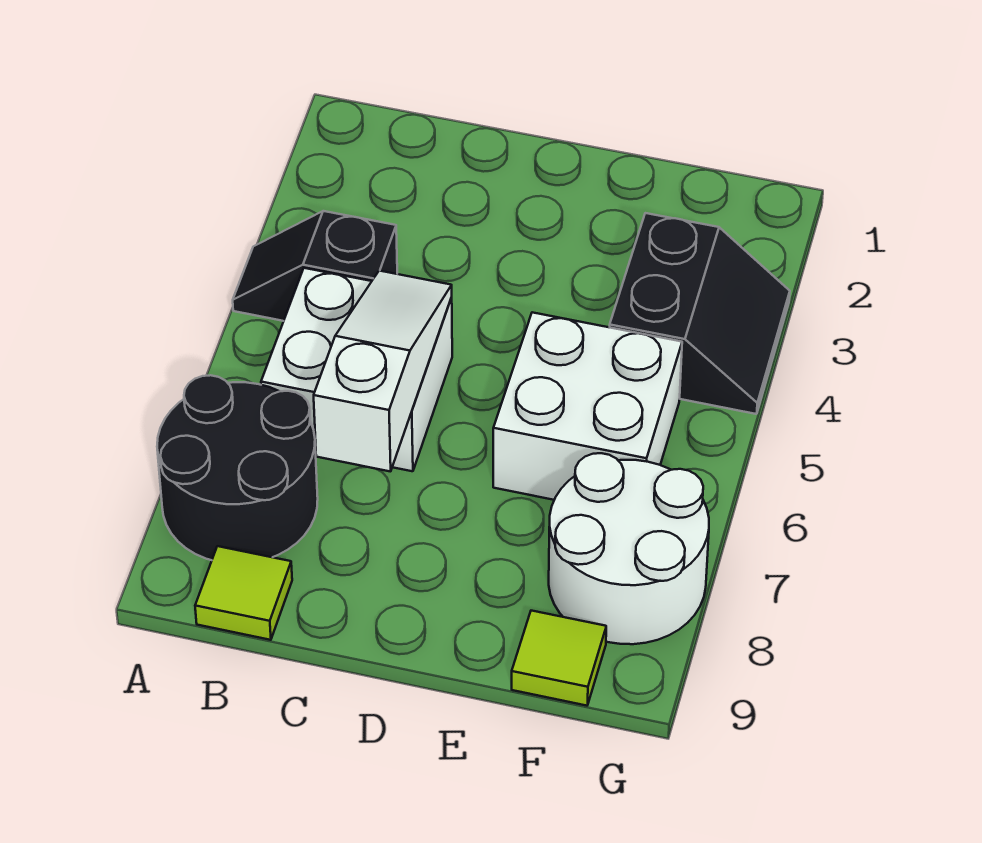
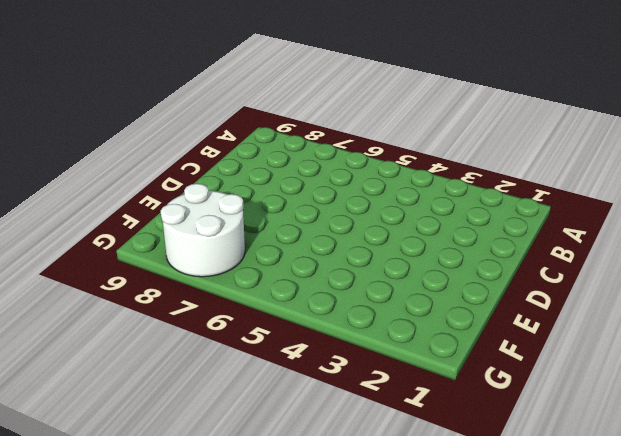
none -> black 1x2 slope [233,211,397,321]
none -> black 2x2 round brick [157,375,318,560]

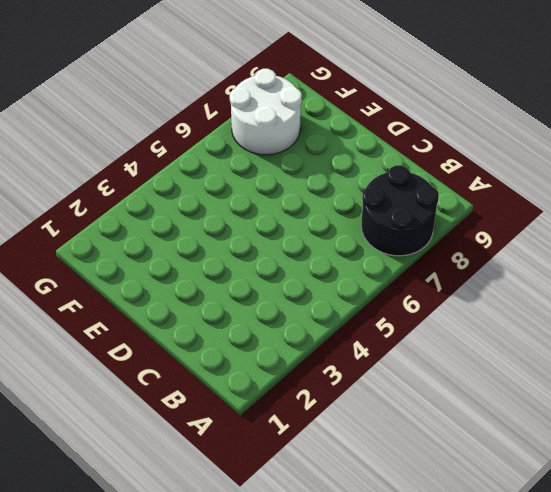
none -> black 1x2 slope [233,211,397,321]
none -> white 2x2 brick [261,268,452,471]

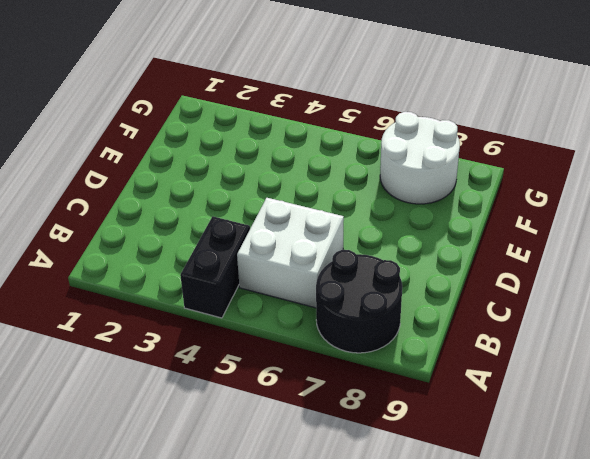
black 1x2 brick [180,216,250,318] -> black 1x2 slope [233,211,397,321]
none -> lime 1x1 tile [195,546,292,640]
none -> white 2x2 brick [493,312,682,500]

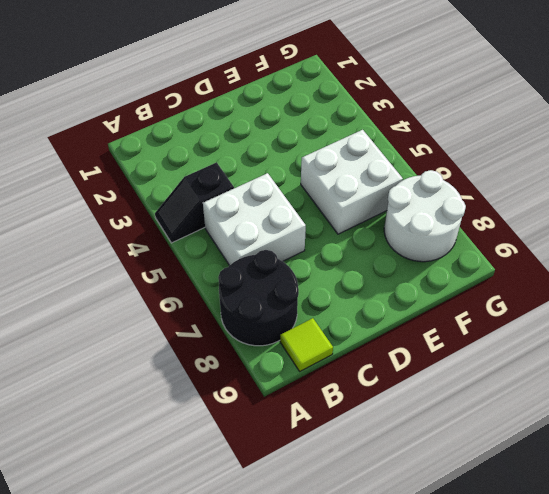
none -> black 2x2 slope [610,213,790,414]
none -> lime 1x1 tile [512,611,606,706]

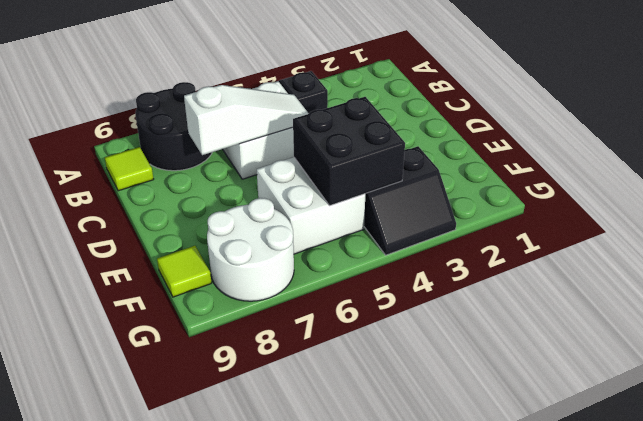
black 2x2 brick [293,97,405,206] -> none

